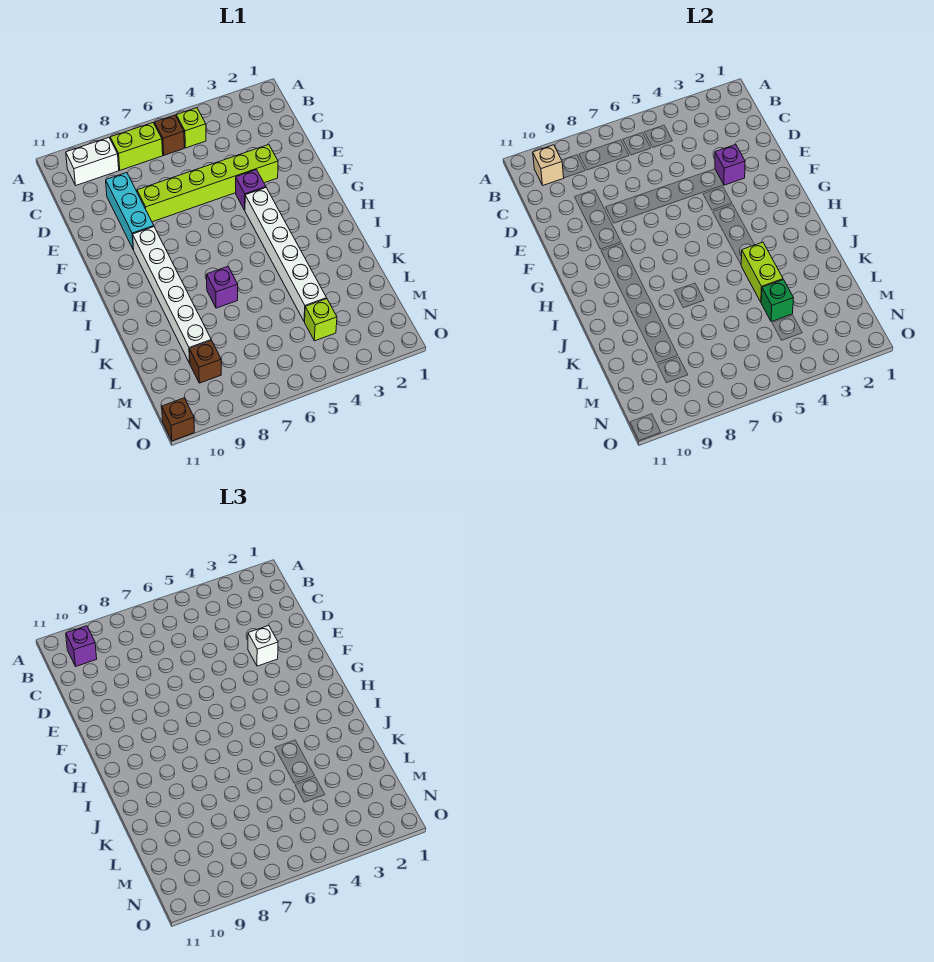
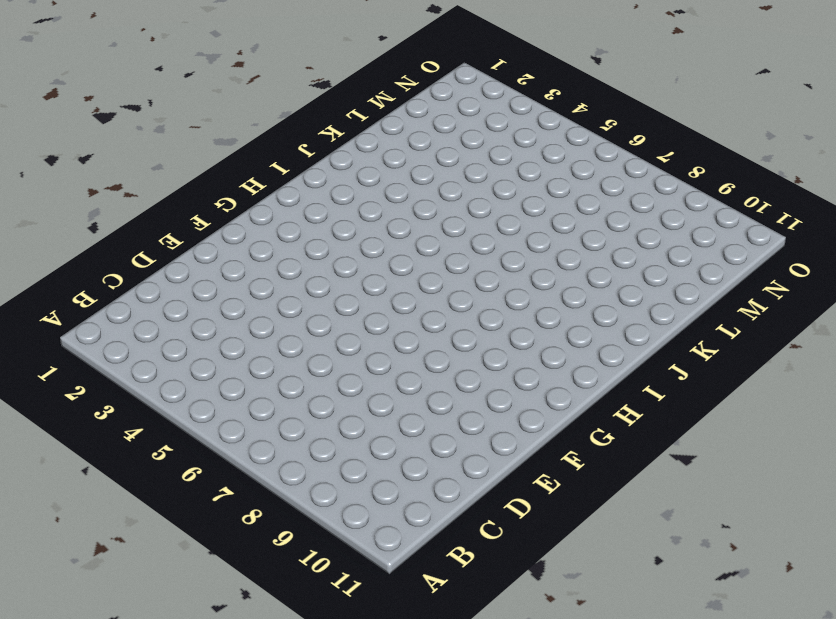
none -> lime 1x1 brick [176,108,206,148]
none -> brown 1x1 brick [154,115,184,155]
none -> lime 1x2 brick [110,123,163,170]

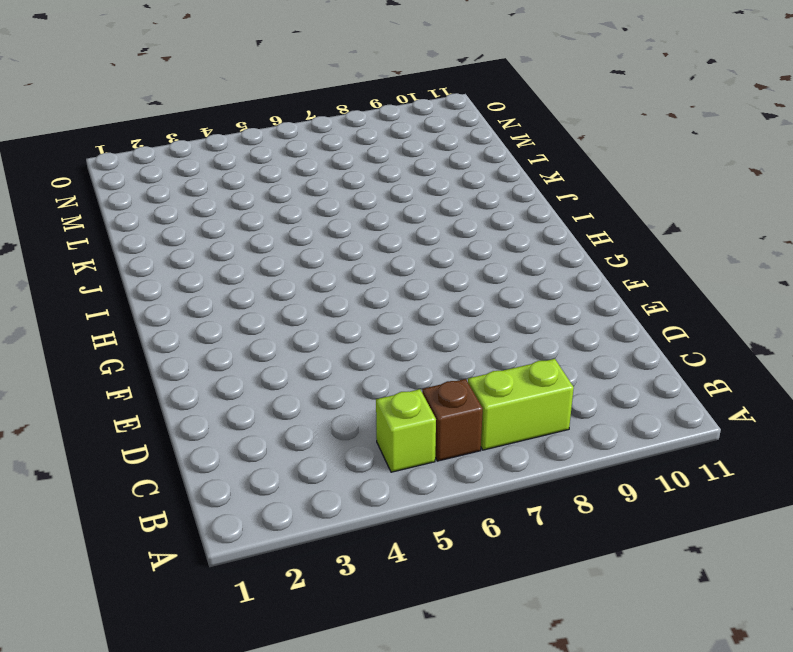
none -> white 1x2 brick [66,137,119,185]
none -> cyan 1x3 brick [106,173,154,249]
none -> lime 1x6 brick [137,145,278,222]

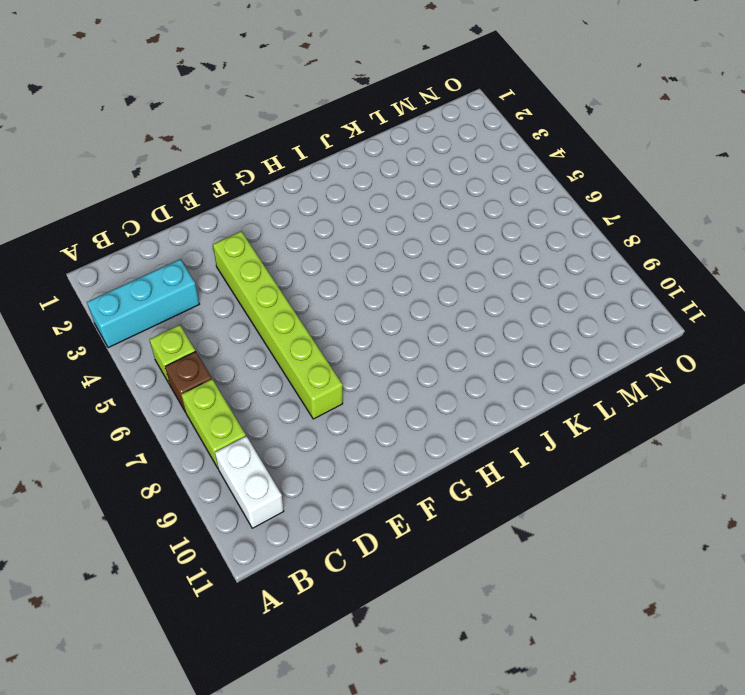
cyan 1x3 brick [87,259,199,348] -> cyan 1x3 brick moved to [106,173,154,249]
none -> purple 1x1 brick [236,170,266,210]
none -> white 1x6 brick [245,188,327,322]
none -> white 1x6 brick [133,227,211,363]

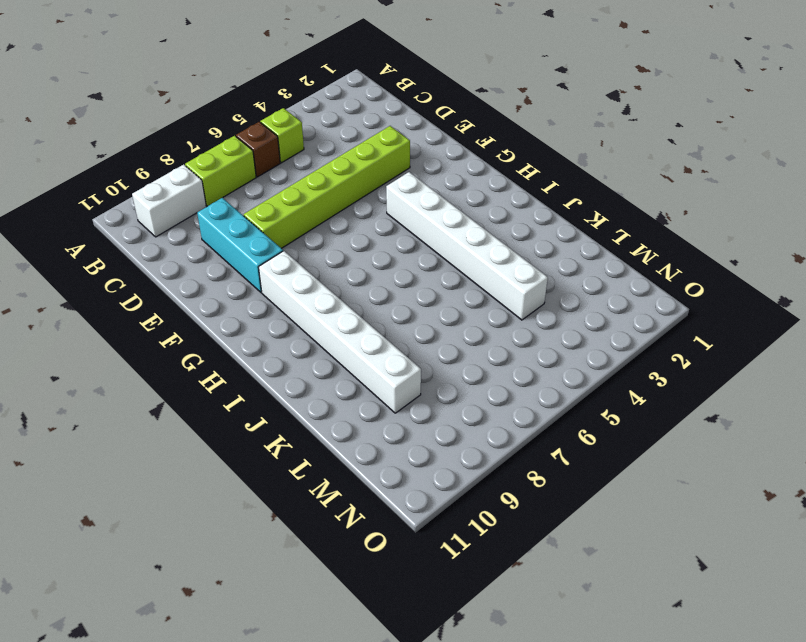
none -> purple 1x1 brick [236,170,266,210]
none -> purple 1x1 brick [207,267,238,308]
none -> lime 1x1 brick [305,299,337,341]

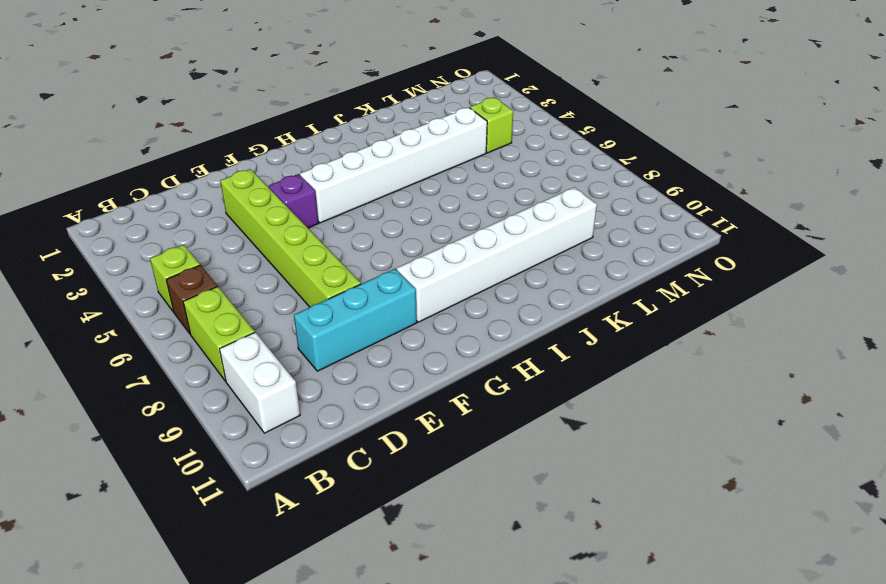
none -> purple 1x1 brick [207,267,238,308]
none -> brown 1x1 brick [190,340,221,383]
none -> brown 1x1 brick [162,398,194,441]

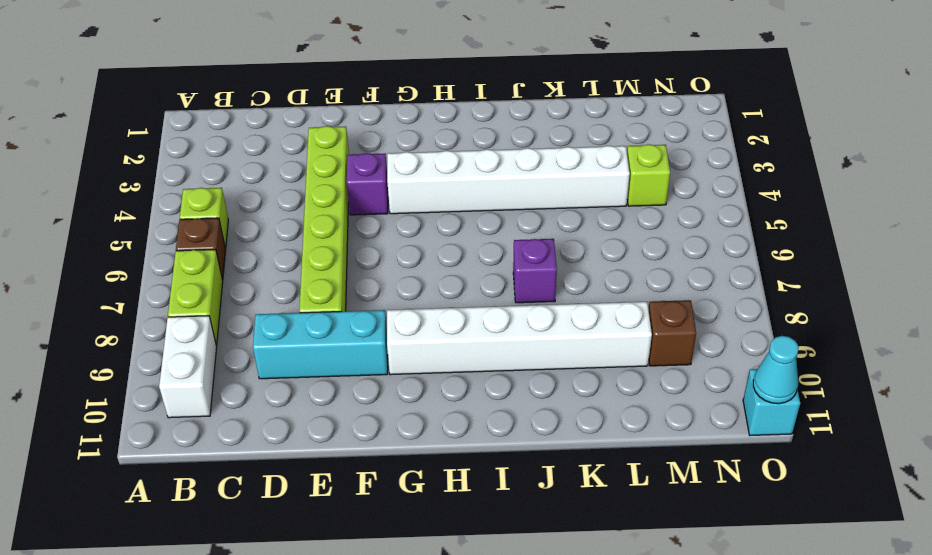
cyan 1x1 brick [743,369,800,435] -> brown 1x1 brick [162,398,194,441]
cyan 1x1 cone [753,336,799,404] -> none
none -> tan 1x1 brick [533,145,564,185]
none -> purple 1x1 brick [715,145,745,185]
none -> lime 1x2 brick [741,242,783,302]

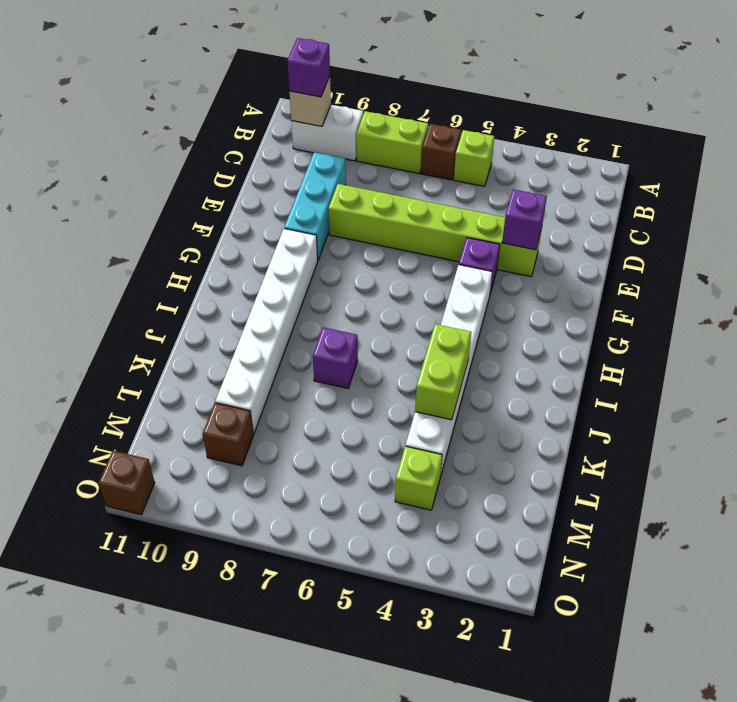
none -> green 1x1 brick [761,280,793,322]
none -> white 1x1 brick [248,626,278,666]

